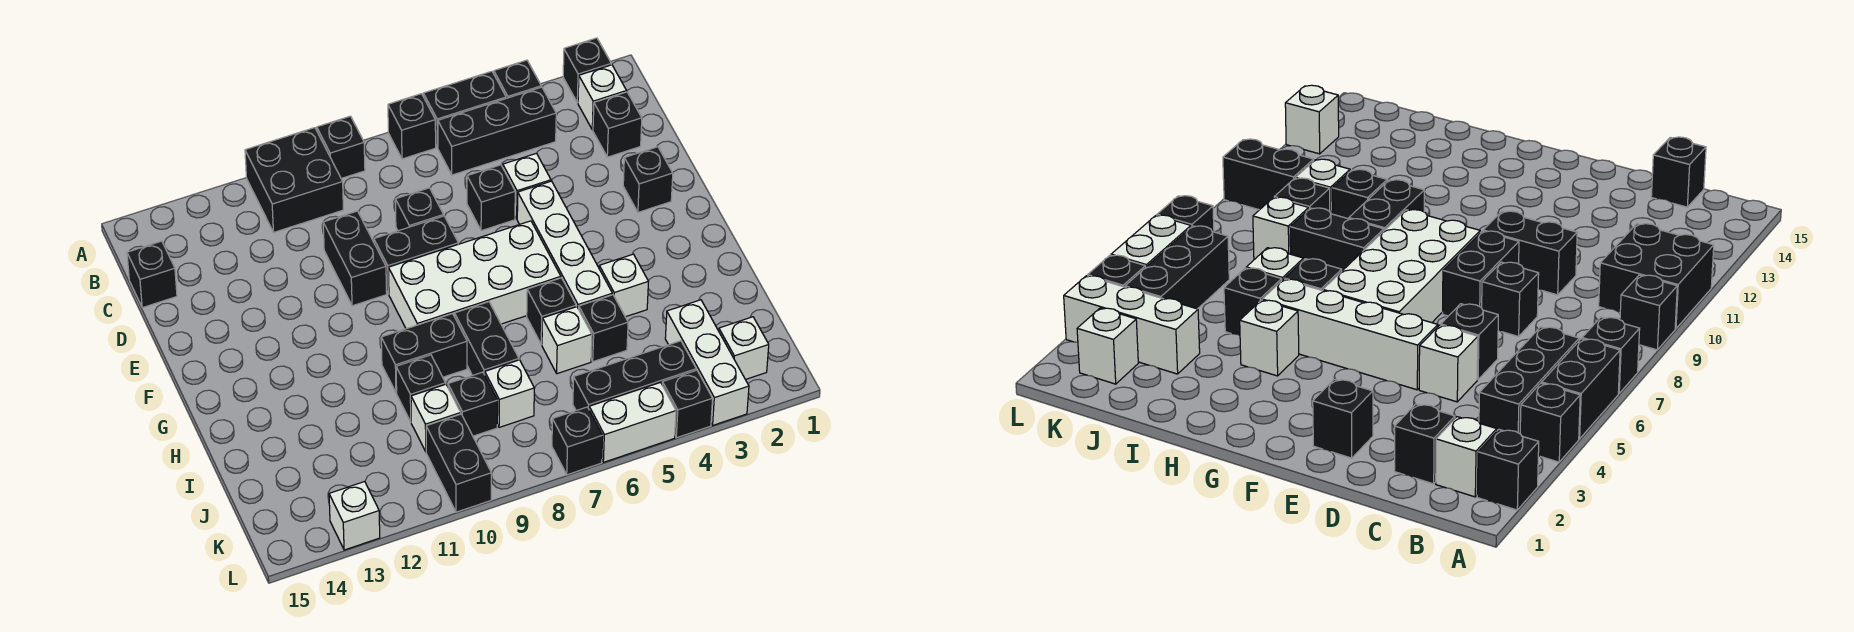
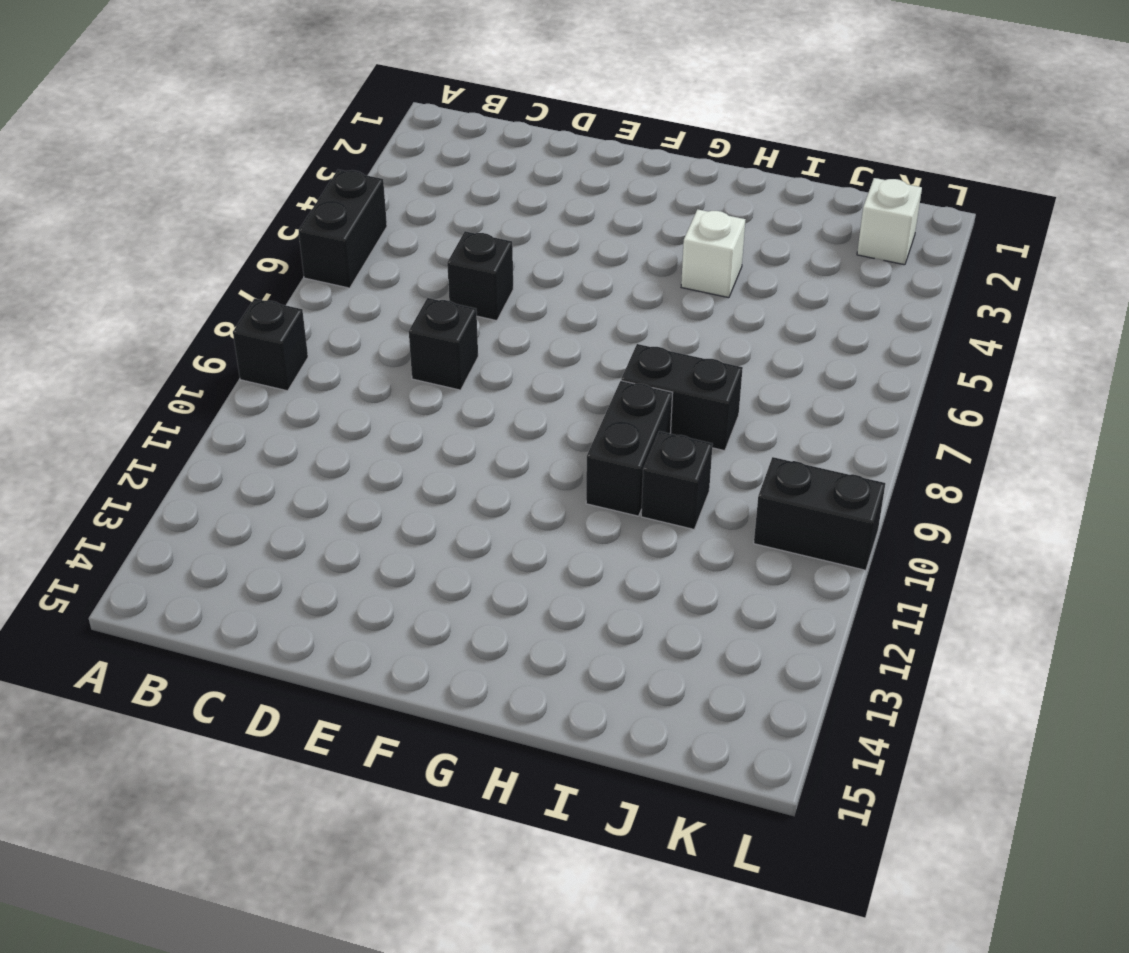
none -> black 1x1 brick [563,38,611,103]
none -> black 1x1 brick [494,60,541,98]
none -> black 1x1 brick [388,94,436,159]
none -> black 2x2 brick [245,128,343,232]

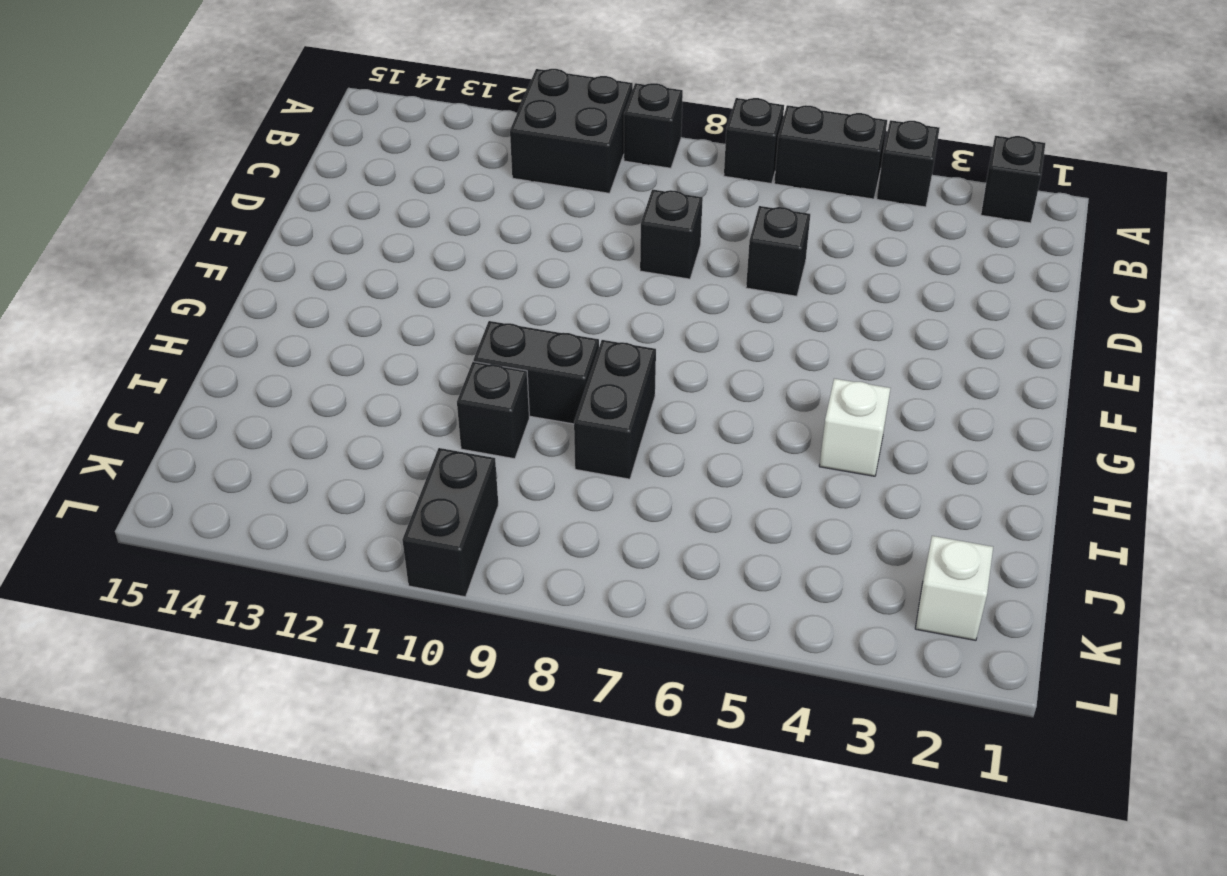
none -> white 1x1 brick [578,65,627,130]
none -> black 1x3 brick [438,87,556,175]
none -> black 1x1 brick [593,92,642,157]
none -> black 1x1 brick [127,241,177,308]

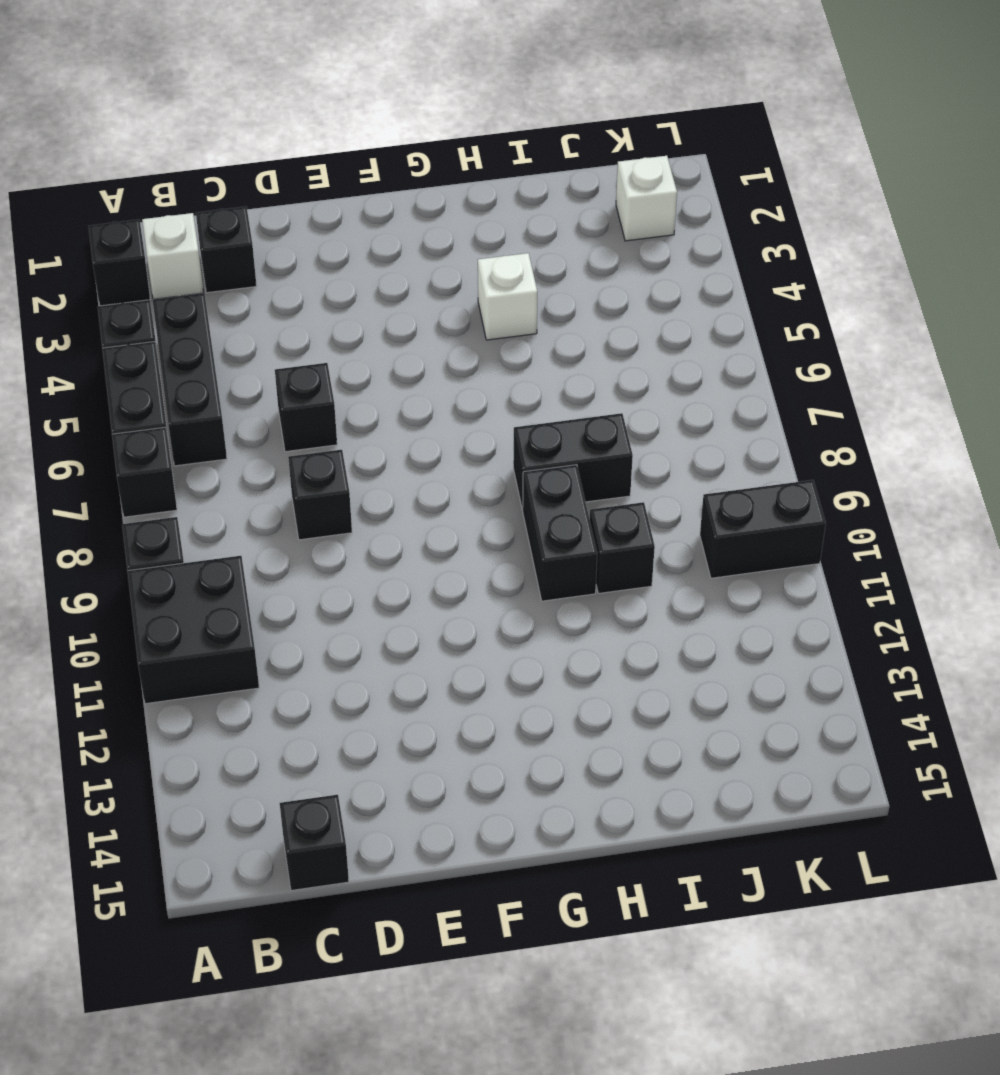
none -> white 1x1 brick [503,153,551,219]
none -> black 1x2 brick [323,211,387,306]
none -> black 1x1 brick [623,147,673,212]
none -> white 1x4 brick [517,181,612,309]

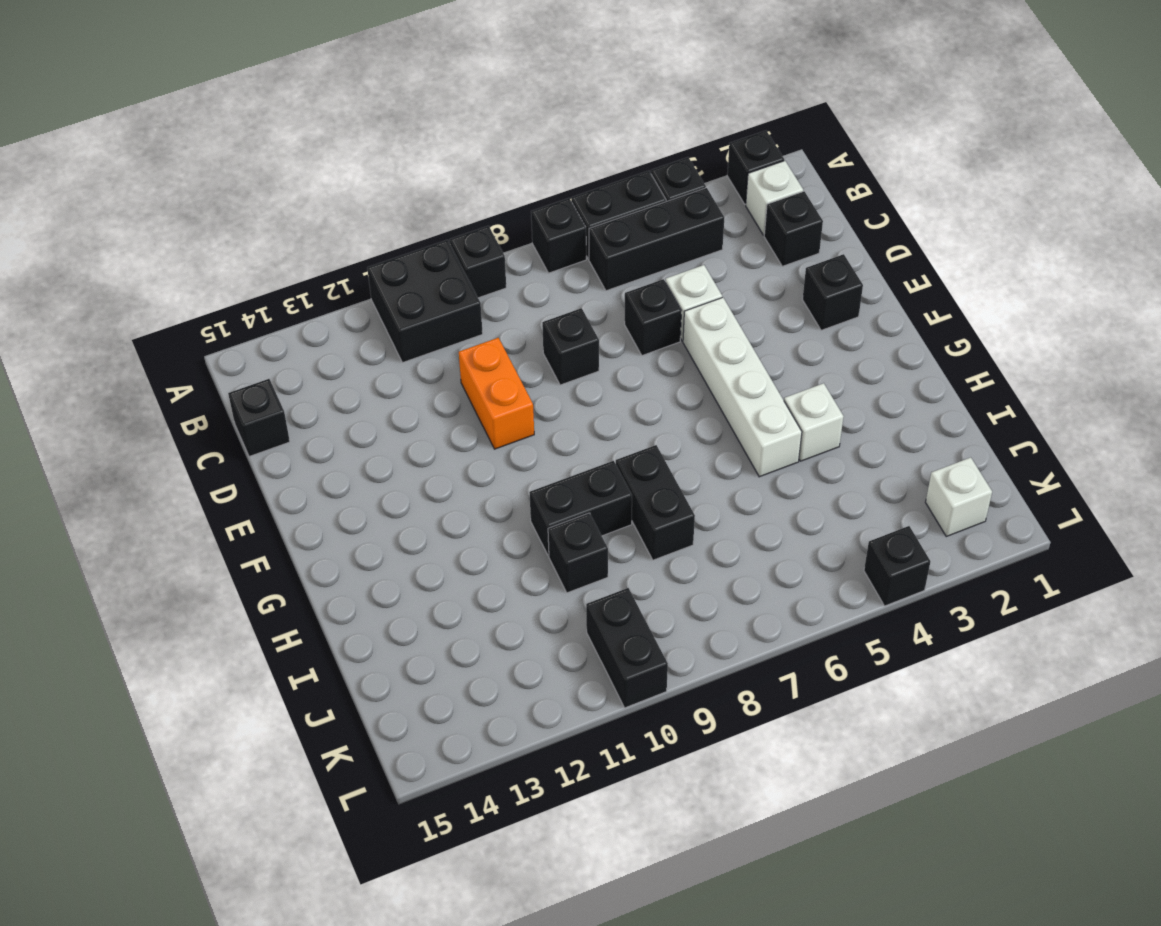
orange 1x2 brick [459,338,534,449] -> black 1x2 brick [323,211,387,306]
none -> black 1x2 brick [374,216,458,294]
none -> white 2x4 brick [388,221,561,329]
none -> black 1x1 brick [527,278,576,345]
none -> black 1x1 brick [579,295,628,362]

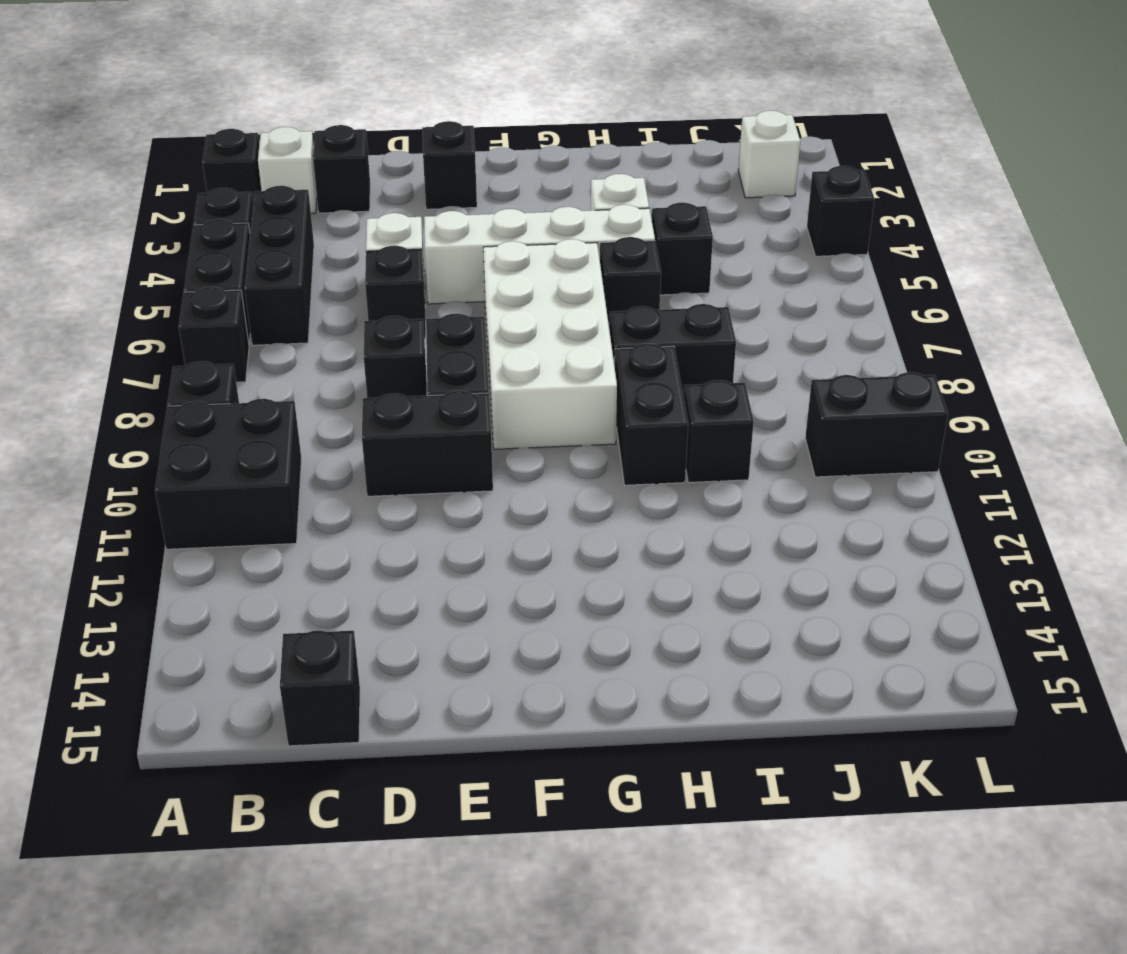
none -> white 1x1 brick [542,307,592,374]
none -> white 1x3 brick [665,300,749,425]
none -> white 1x1 brick [485,360,534,427]
none -> black 1x1 brick [448,372,498,436]

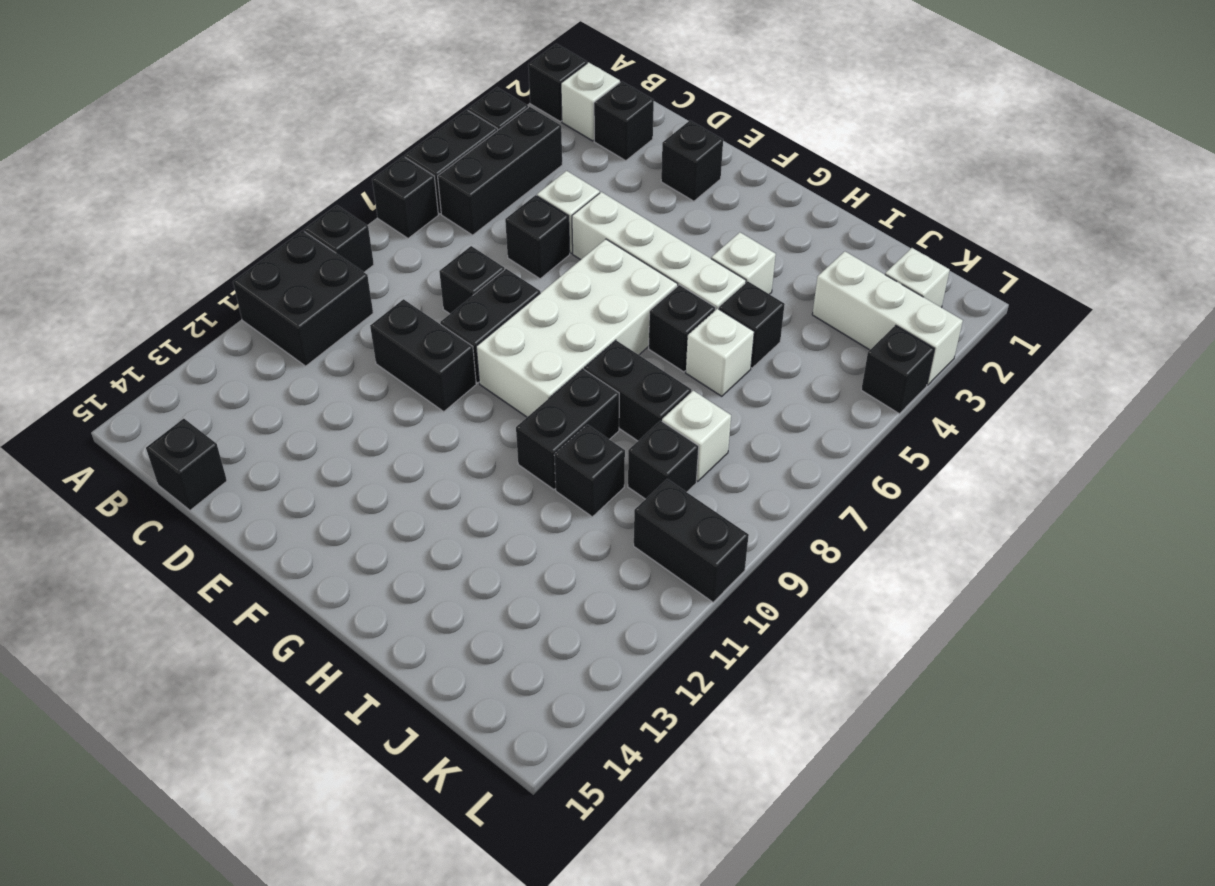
none -> white 1x1 brick [411,384,461,451]
none -> black 1x3 brick [573,341,696,411]
none -> white 1x2 brick [589,382,676,462]
none -> black 1x1 brick [552,407,603,475]

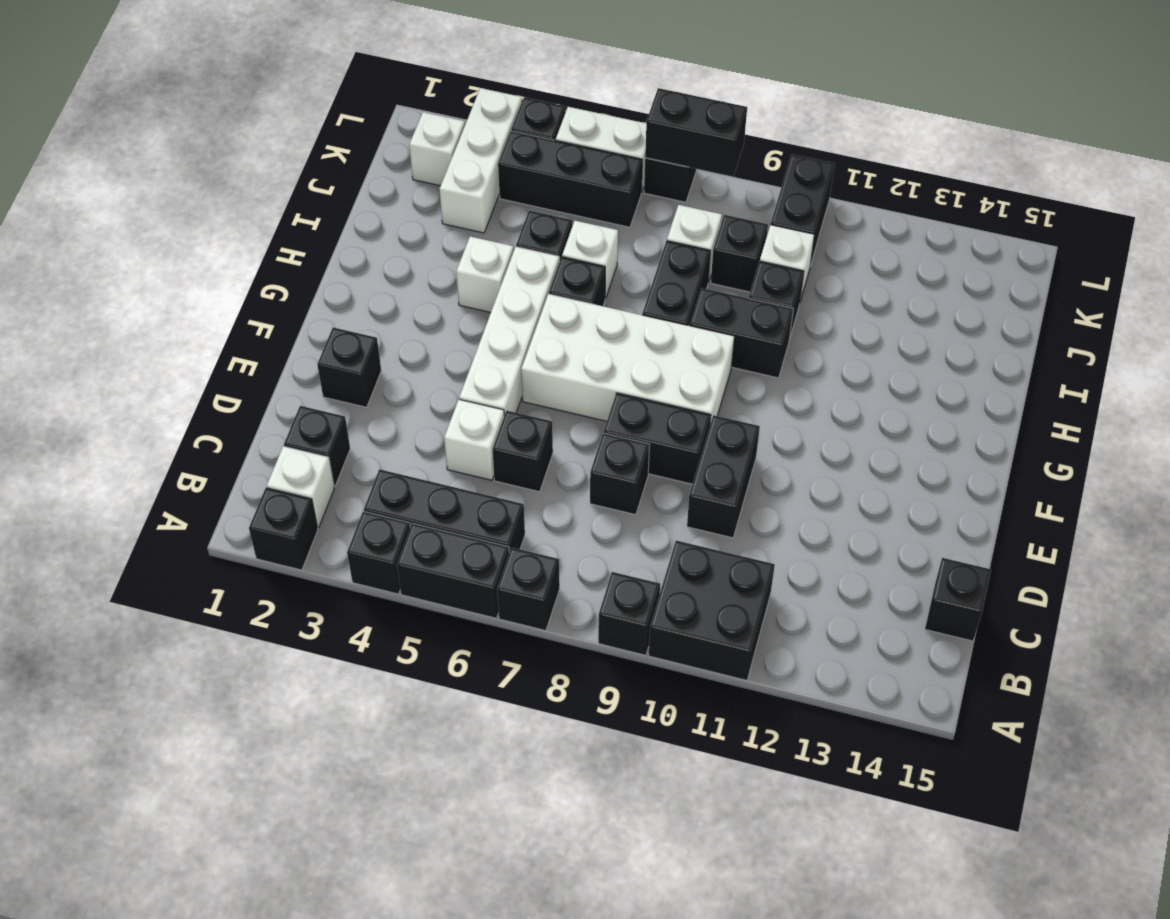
black 1x2 brick [645,88,747,177] -> none
none -> white 1x1 brick [329,482,380,550]

